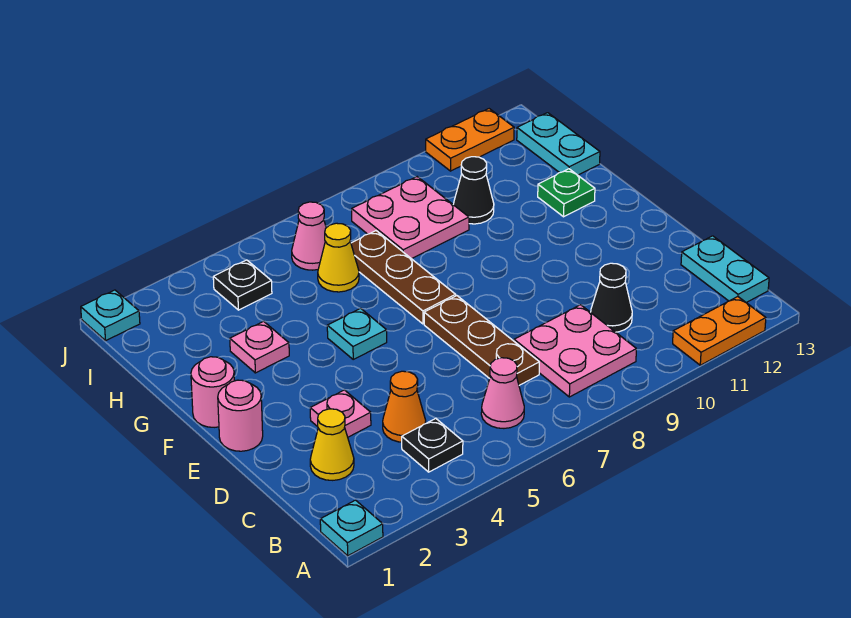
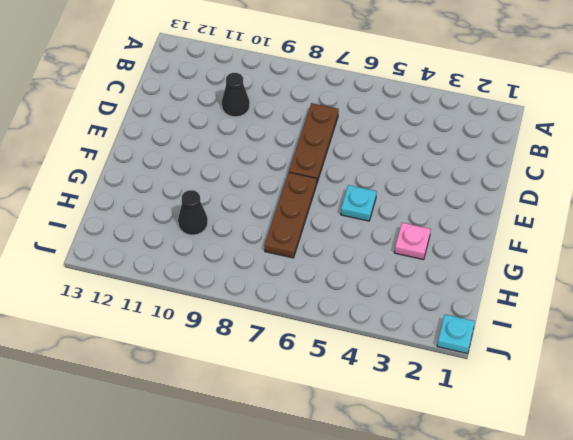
none -> cyan 1x1 plate [320,500,383,556]
none -> orange 1x2 plate [673,297,766,365]
none -> black 1x1 plate [402,418,463,472]

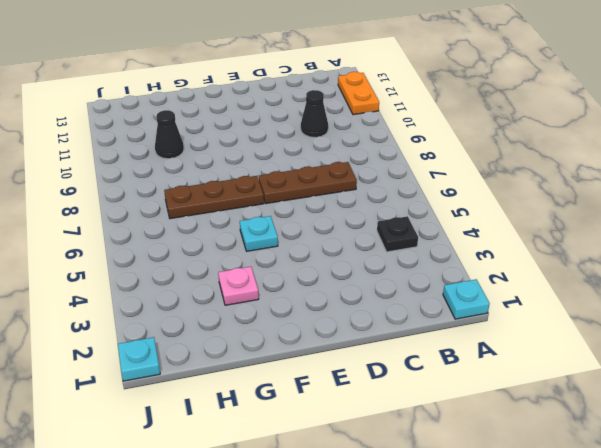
none -> pink 1x1 cone [481,358,524,428]
none -> pink 2x2 plate [514,305,636,397]
none -> cyan 1x2 plate [681,236,769,303]

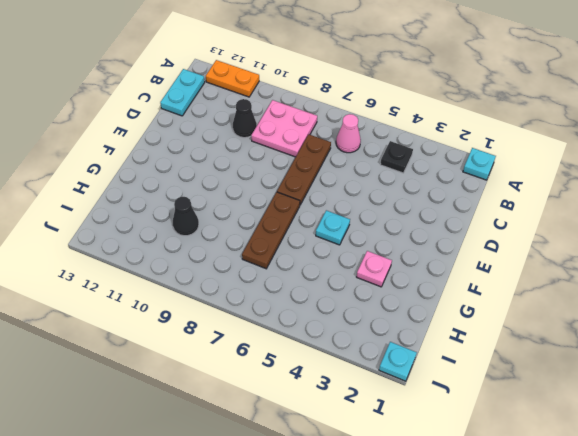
none -> yellow 1x1 cone [310,409,354,480]
none -> orange 1x1 cone [383,371,426,442]
none -> pink 1x1 plate [310,390,371,437]

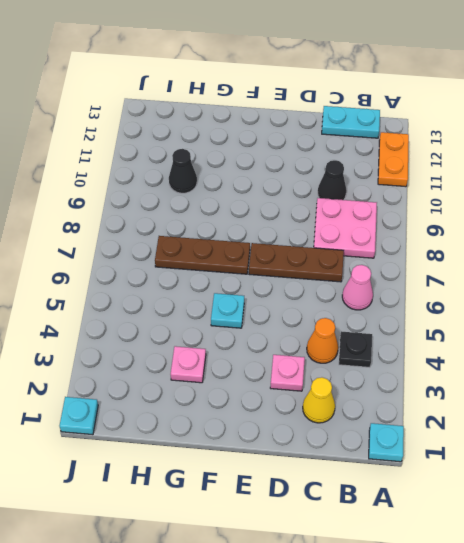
none -> pink 1x1 round brick [218,380,263,451]
none -> pink 1x1 round brick [191,357,235,427]
none -> green 1x1 plate [538,169,595,217]

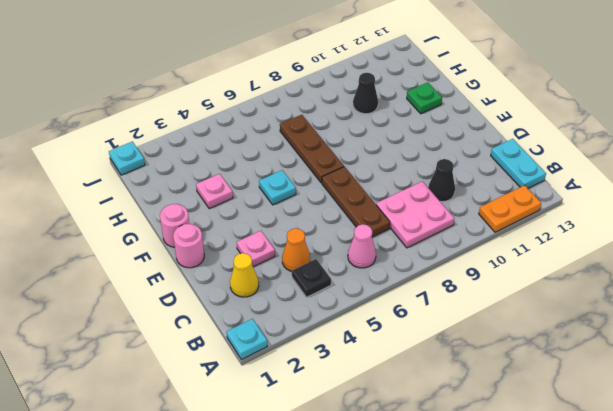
none -> yellow 1x1 cone [318,223,359,292]
none -> pink 2x2 plate [352,177,469,259]
none -> cyan 1x2 plate [517,113,600,175]

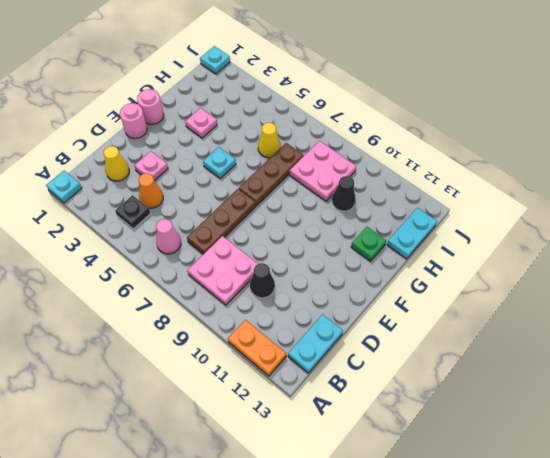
none -> black 1x1 plate [213,260,272,310]
none -> pink 1x1 cone [292,202,326,270]
none -> orange 1x2 plate [426,109,514,171]

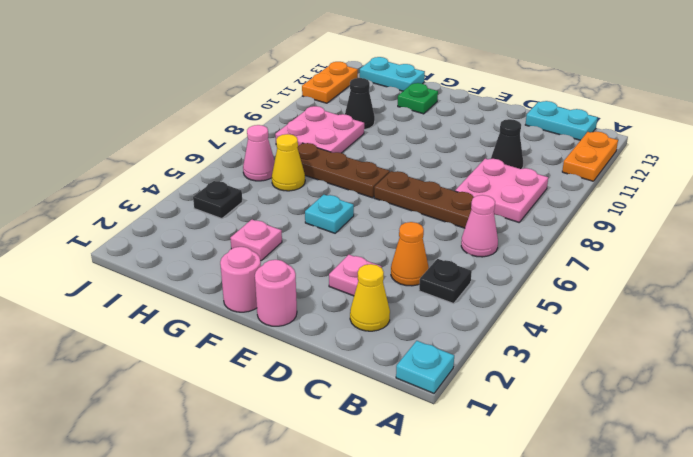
none -> cyan 1x1 plate [81,290,140,341]

